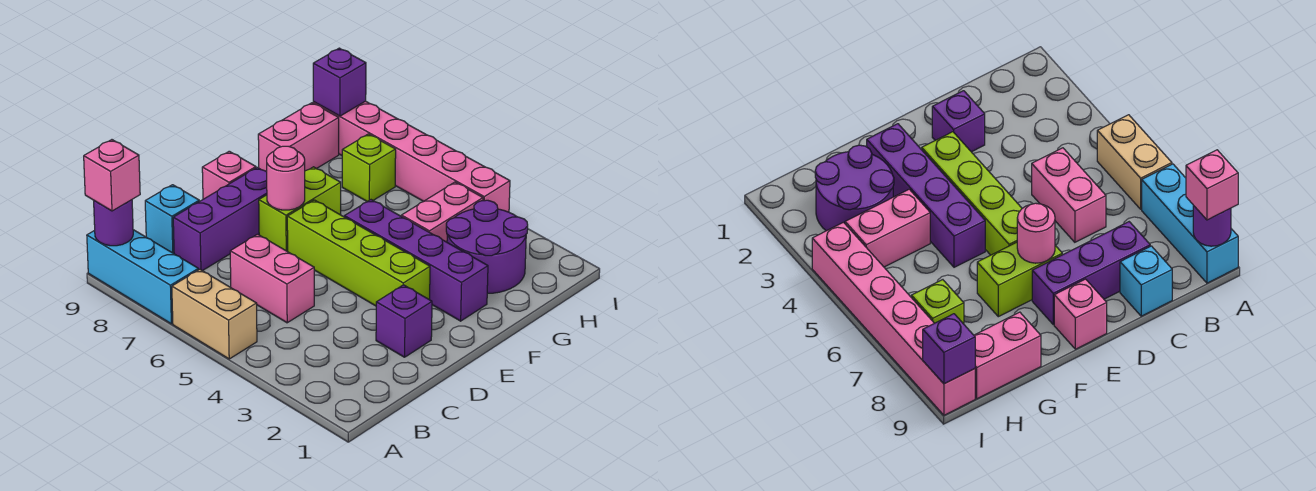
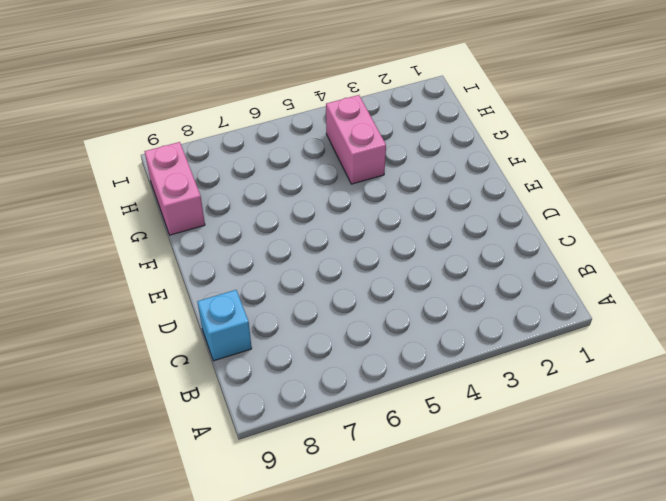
none -> tan 1x2 brick [172,269,257,359]
none -> cyan 1x3 brick [87,230,198,324]
none -> pink 1x2 brick [230,234,314,323]

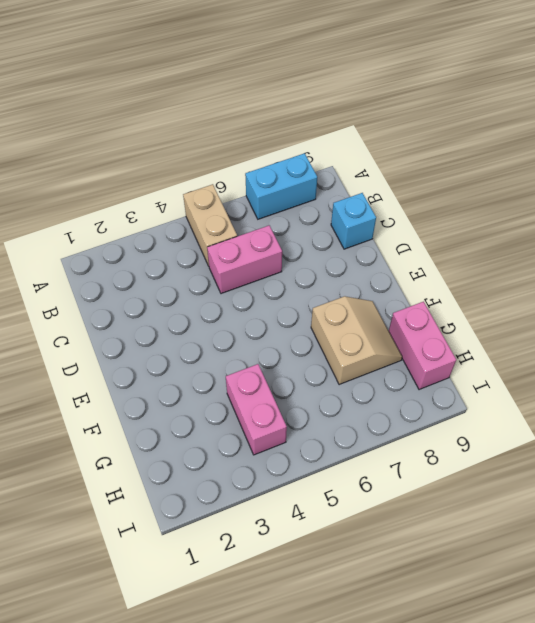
tan 1x2 brick [183,184,237,266] -> tan 1x2 brick turned to [172,269,257,359]
cyan 1x2 brick [245,153,317,219] -> cyan 1x3 brick [87,230,198,324]
tan 2x2 slope [311,296,402,385] -> lime 1x2 brick [259,167,341,252]
none -> purple 1x3 brick [173,167,267,271]
none -> purple 1x1 brick [376,285,432,357]
none -> lime 1x4 brick [287,200,430,306]

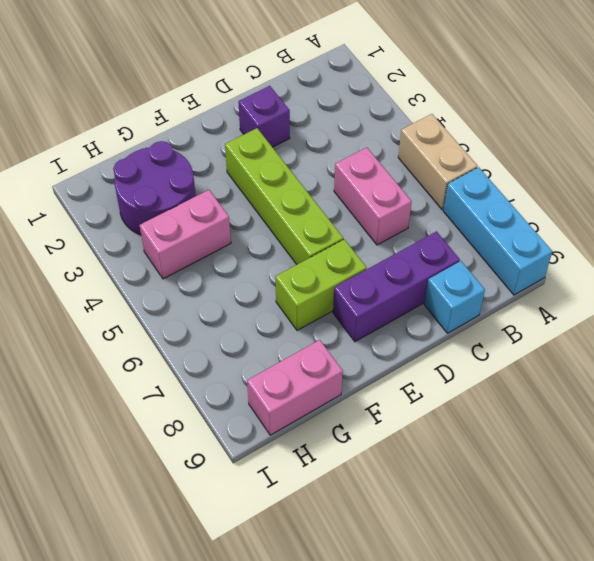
none -> pink 1x1 brick [202,151,256,199]
none -> purple 1x4 brick [344,200,488,321]
none -> lime 1x1 brick [342,134,396,201]

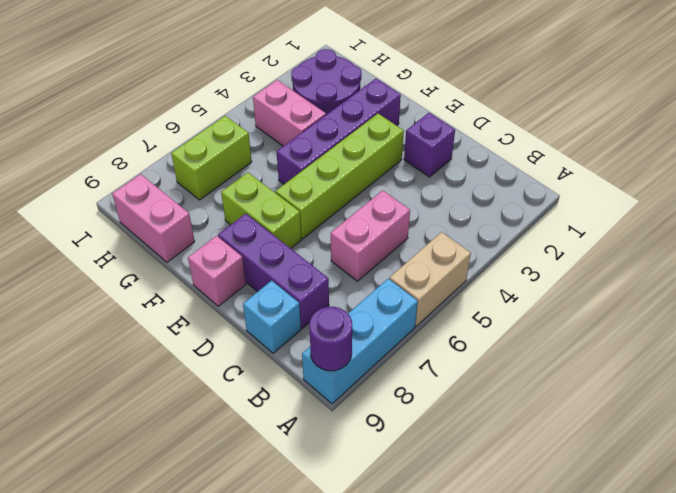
lime 1x2 brick [171,116,252,200] -> lime 1x1 brick [342,134,396,201]
none -> pink 1x6 brick [313,101,510,212]
none -> pink 1x1 round brick [267,146,305,210]
none -> purple 1x1 brick [313,48,366,116]

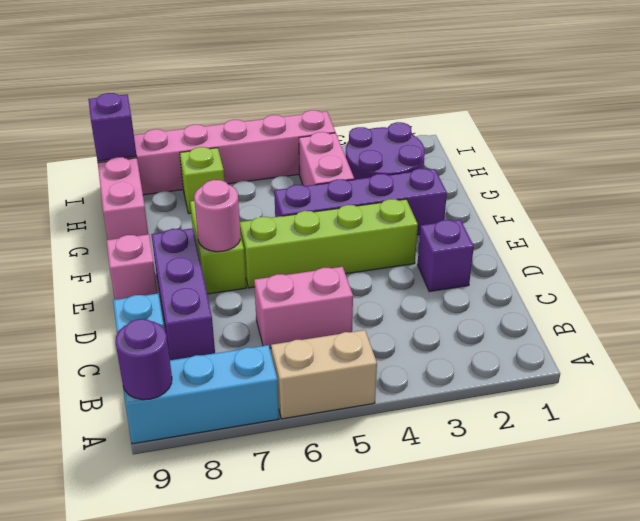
none -> pink 1x1 brick [84,140,140,211]

